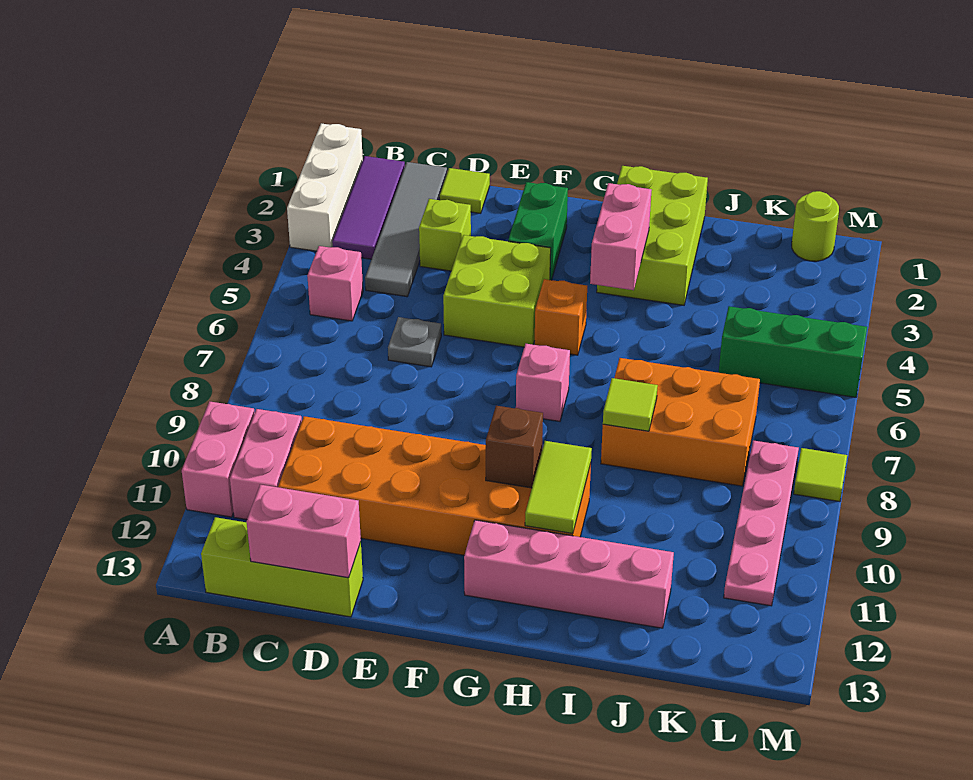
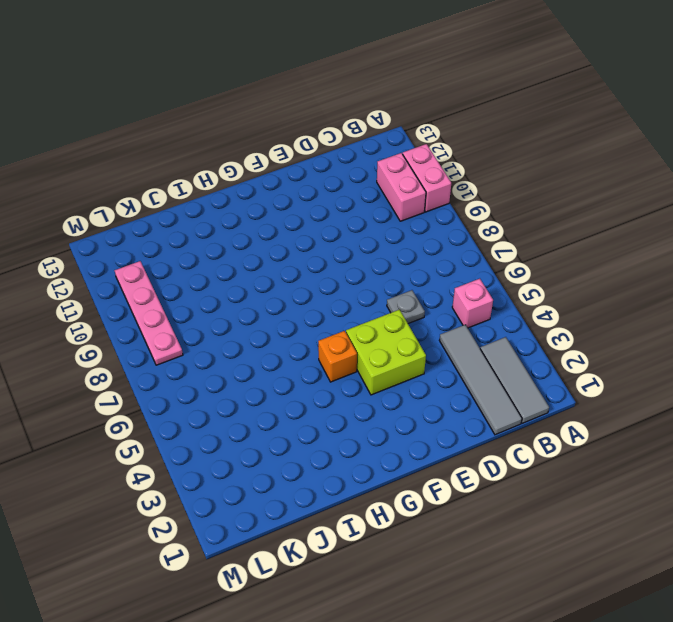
grey 1x3 tile [480,337,549,423] -> purple 1x3 tile [332,156,405,259]
none -> white 1x3 brick [287,123,363,251]
none -> lime 1x3 brick [201,517,363,617]
none -> orange 2x6 brick [278,416,591,555]

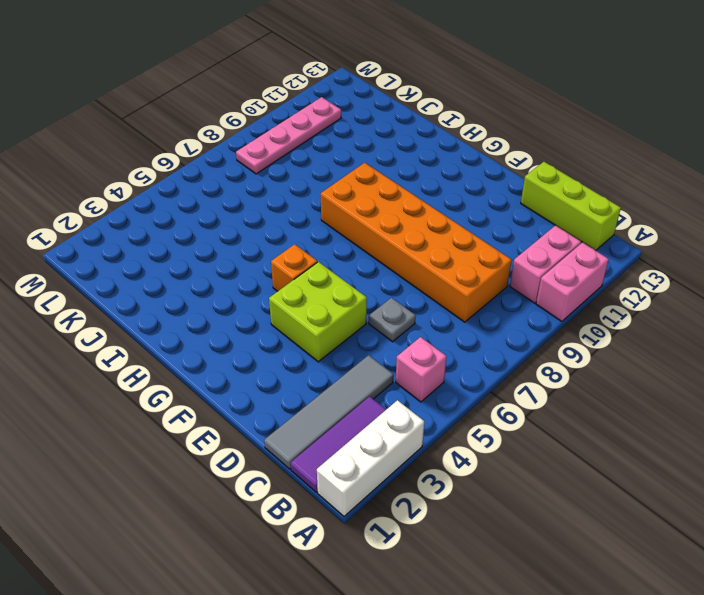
orange 2x6 brick [321,163,512,322] -> orange 2x6 brick moved to [278,416,591,555]
none -> lime 1x1 tile [440,168,490,213]
none -> lime 1x1 brick [419,199,471,271]
none -> green 1x2 brick [508,182,568,280]

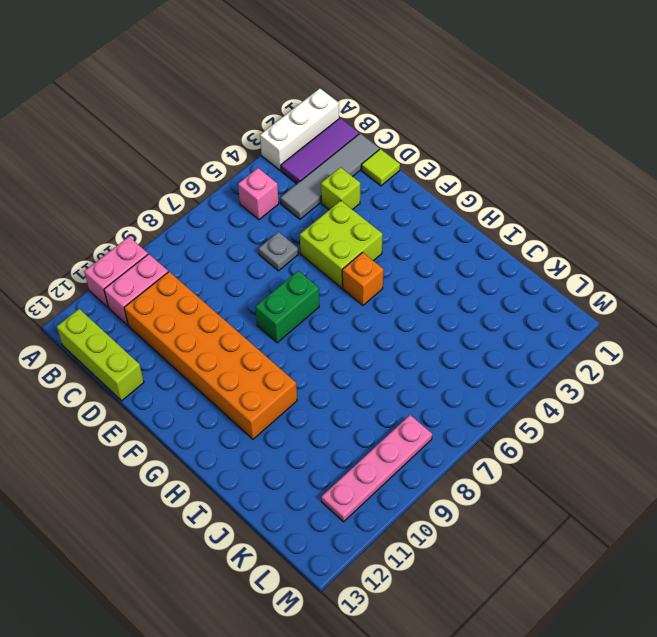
green 1x2 brick [255,271,319,343] -> green 1x2 brick moved to [508,182,568,280]
none -> pink 1x1 brick [516,344,570,421]
none -> pink 1x4 brick [464,520,674,628]
none -> lime 2x3 brick [597,166,708,305]

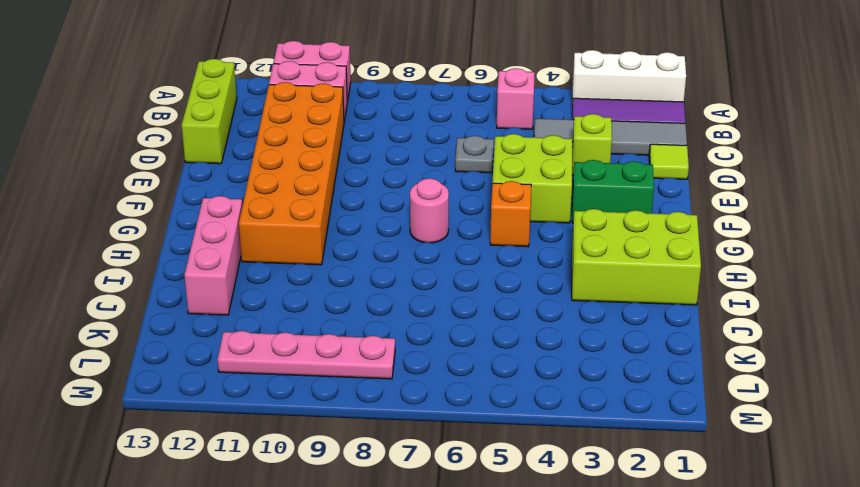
pink 1x1 round brick [410,178,449,243] -> pink 1x1 brick [516,344,570,421]
pink 1x3 brick [184,196,242,315] -> pink 1x4 brick [464,520,674,628]
none -> orange 2x3 brick [601,358,760,486]
none -> green 1x3 brick [719,306,867,397]
none -> lime 1x1 round brick [792,191,839,261]

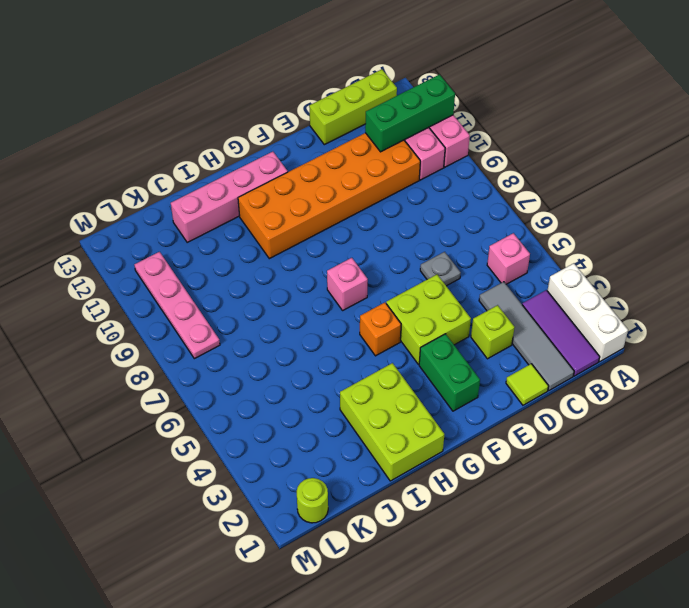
green 1x3 brick [365,74,455,152] -> green 1x3 brick moved to [719,306,867,397]
none -> orange 2x3 brick [601,358,760,486]
none -> lime 1x1 tile [794,448,847,502]
none -> pink 1x2 brick [247,485,361,578]

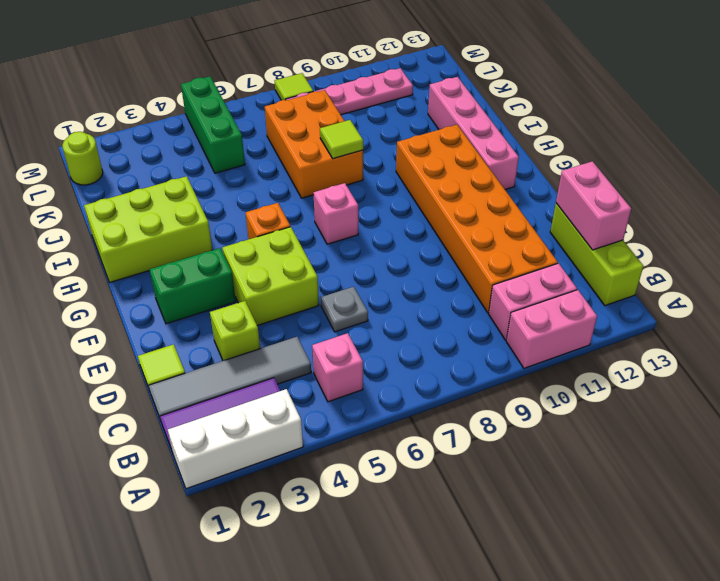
none -> brown 1x1 brick [486,406,543,488]
none -> pink 1x2 brick [590,183,651,290]
none -> lime 1x2 tile [525,441,592,534]

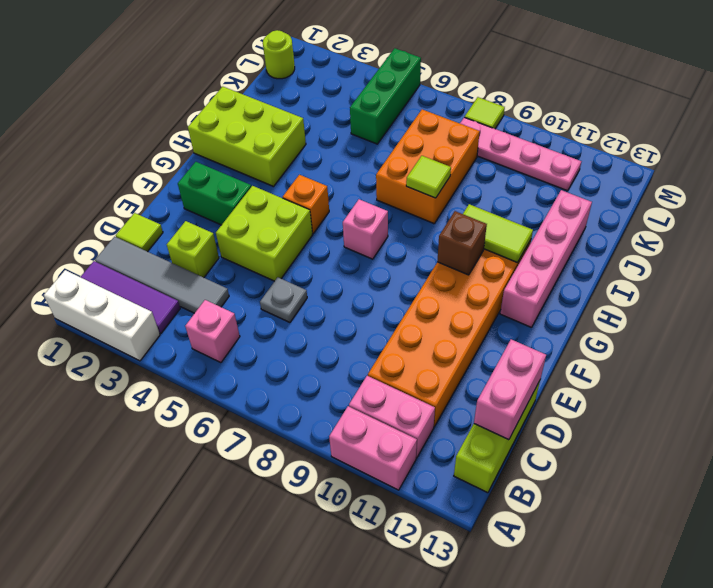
none -> pink 1x2 brick [590,183,651,290]

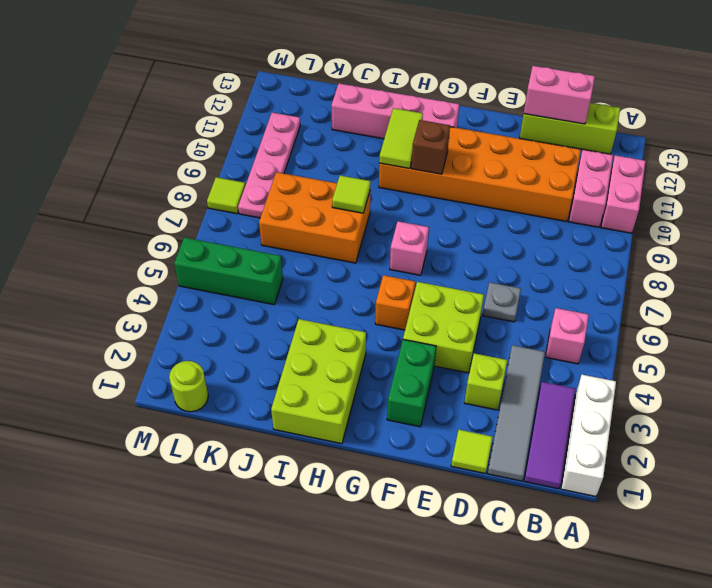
none -> pink 1x2 brick [590,183,651,290]

